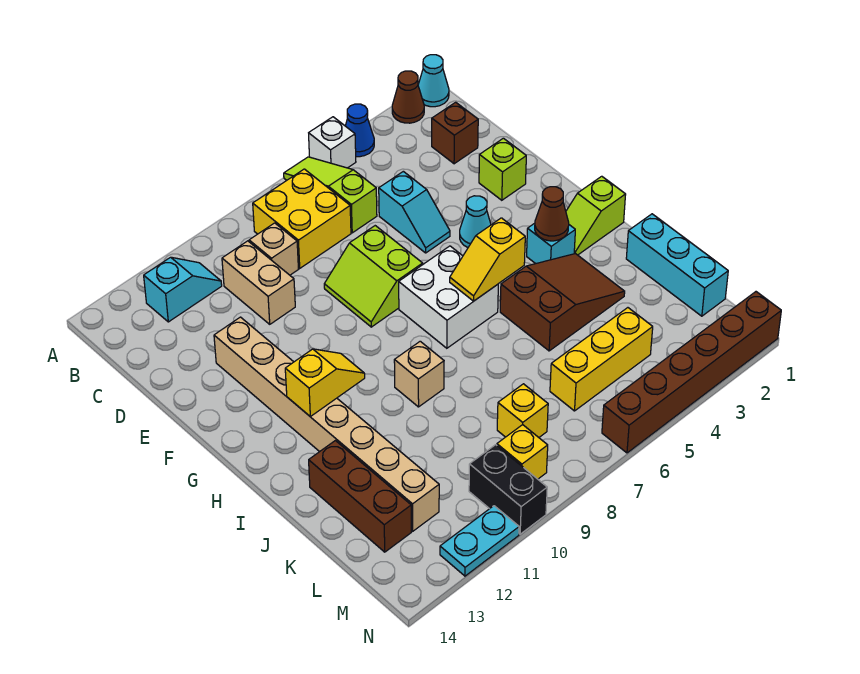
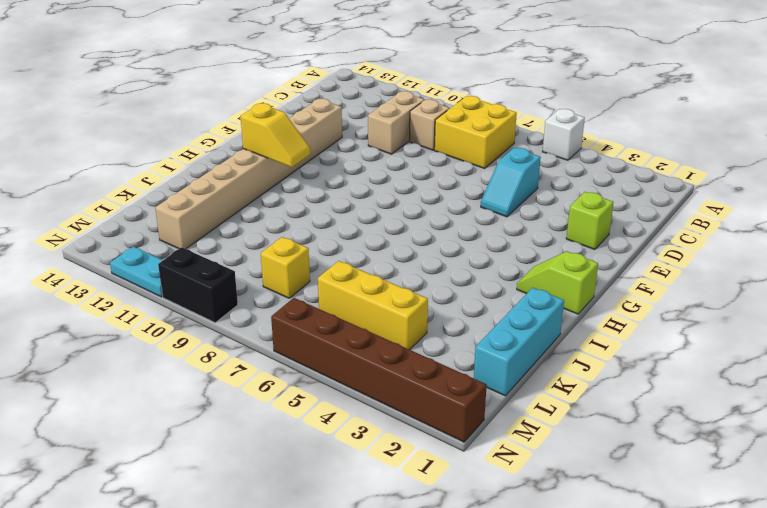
black 1x2 brick [158,247,238,323] -> black 1x2 brick turned to [469,445,547,534]
none -> cyan 1x1 cone [418,55,449,107]
none -> brown 1x1 cone [392,71,424,123]
none -> blue 1x1 cone [346,104,374,157]
none -> lime 1x3 slope [284,157,377,233]

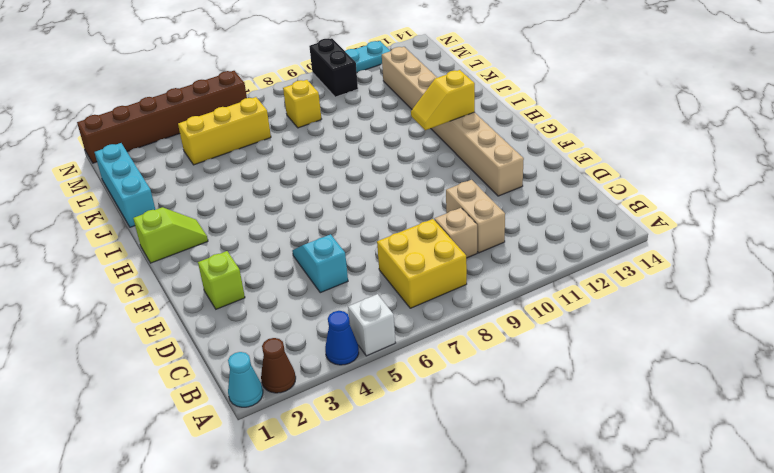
none -> lime 1x3 slope [284,157,377,233]
none -> cyan 1x2 slope [144,257,222,322]
none -> brown 1x1 brick [432,102,478,164]
none -> lime 2x2 slope [324,226,423,327]

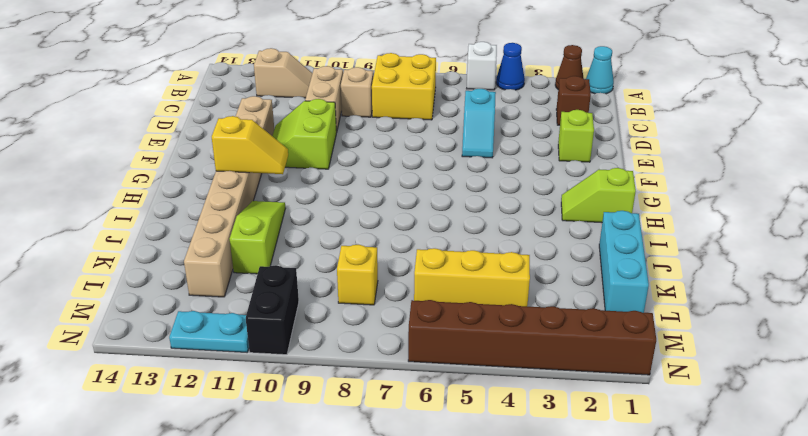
tan 1x2 slope [254,48,312,98] -> cyan 1x2 slope [144,257,222,322]
lime 2x2 slope [273,99,336,169] -> lime 2x2 slope moved to [324,226,423,327]
lime 1x3 slope [230,201,286,274] -> lime 1x3 slope moved to [284,157,377,233]
none -> cyan 1x1 cone [460,196,491,247]
none -> white 2x2 brick [399,246,498,348]
none -> cyan 1x1 brick [527,223,575,264]
none -> brown 2x3 slope [500,254,625,351]

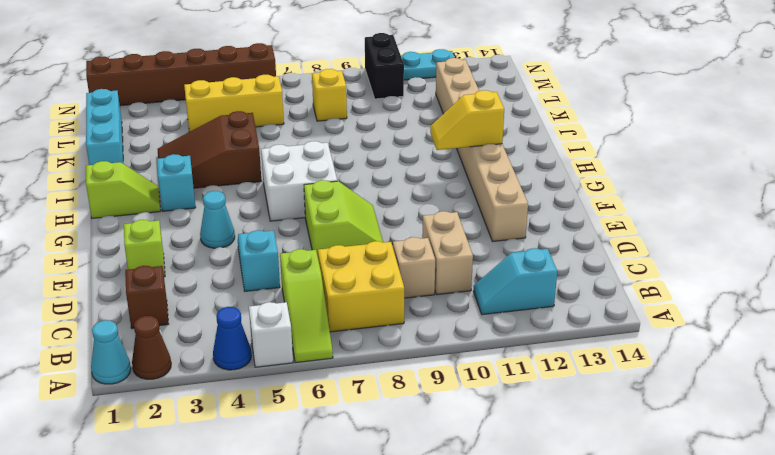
none -> tan 1x1 brick [394,341,444,407]
none -> brown 1x3 brick [309,441,411,552]
none -> yellow 1x1 brick [497,425,548,479]
none -> brown 1x1 cone [535,187,569,241]

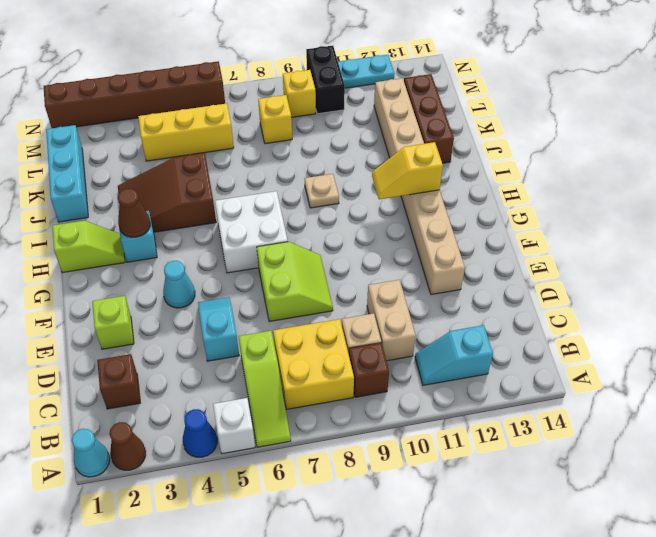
brown 1x1 brick [349,343,389,397] -> none
tan 1x1 plate [304,174,339,208] -> tan 1x1 brick [394,341,444,407]
none -> yellow 1x2 slope [450,218,525,301]

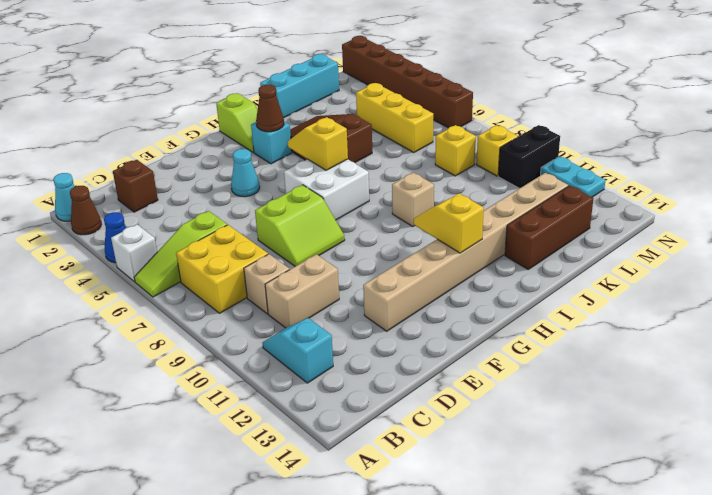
yellow 1x2 slope [288,117,348,170] -> yellow 1x2 slope turned to [450,218,525,301]
none -> cyan 1x2 slope [379,171,450,253]
none -> lime 1x1 brick [479,138,526,200]

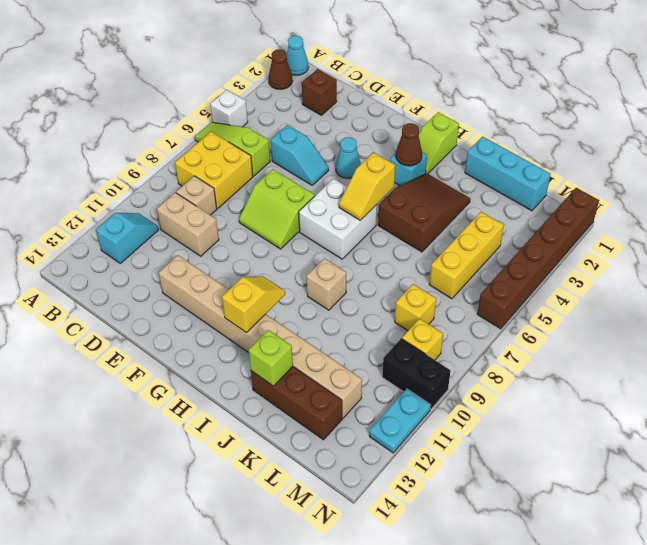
lime 1x1 brick [249,330,293,386] -> lime 1x1 brick moved to [479,138,526,200]
none -> blue 1x1 cone [346,104,374,157]

